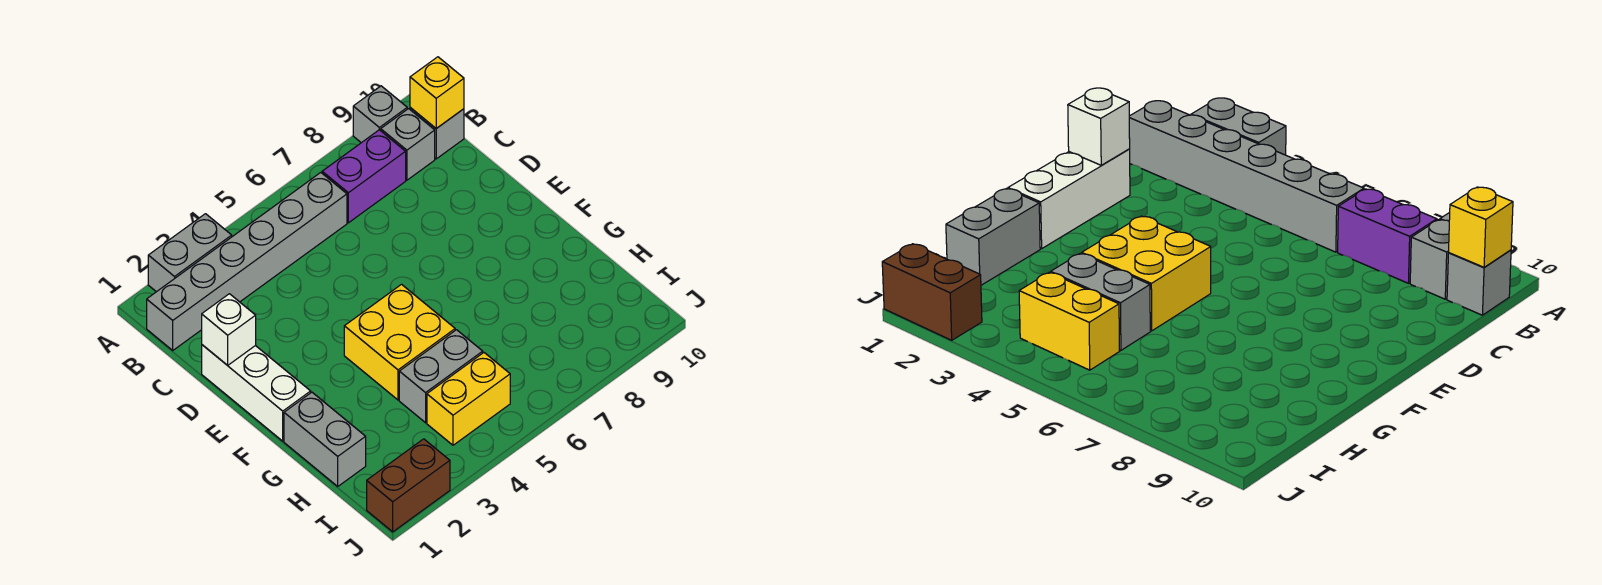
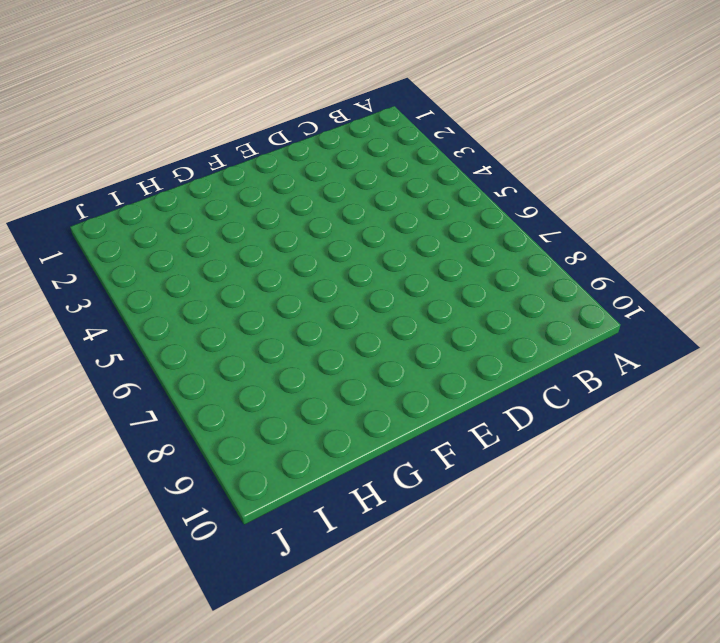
none -> grey 1x2 brick [148,214,232,292]
none -> grey 1x1 brick [353,86,407,143]
none -> grey 1x6 brick [147,173,347,350]

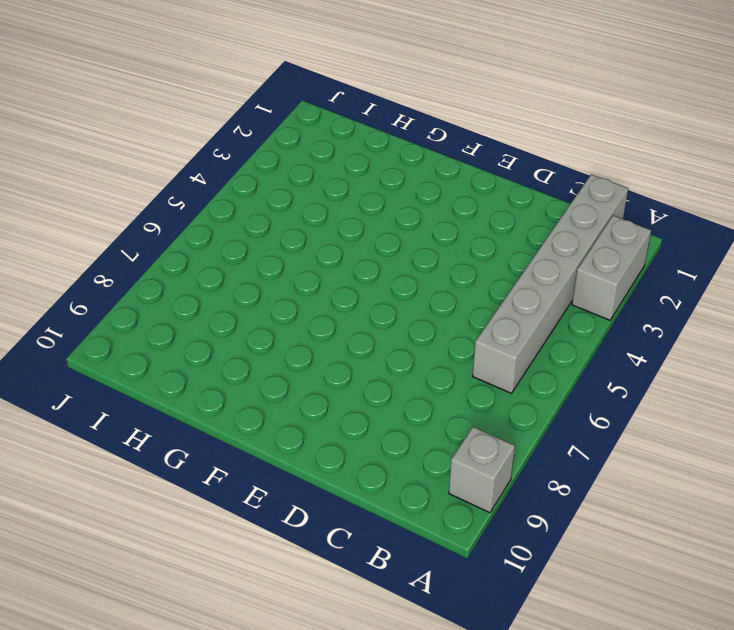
none -> purple 1x2 brick [322,130,406,223]
none -> grey 1x1 brick [381,109,435,180]
none -> grey 1x1 brick [410,108,464,159]

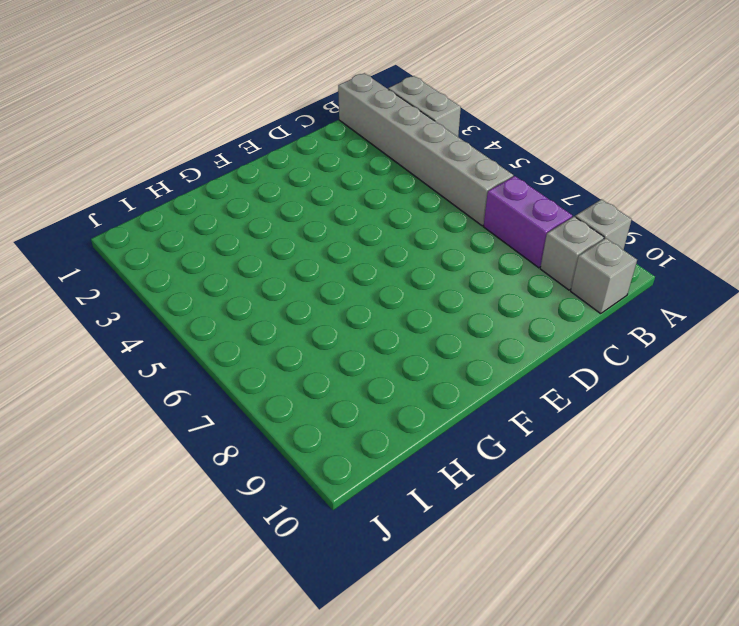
none -> white 1x3 brick [202,345,311,441]
none -> yellow 2x2 brick [344,284,455,400]
none -> grey 1x2 brick [284,392,366,486]

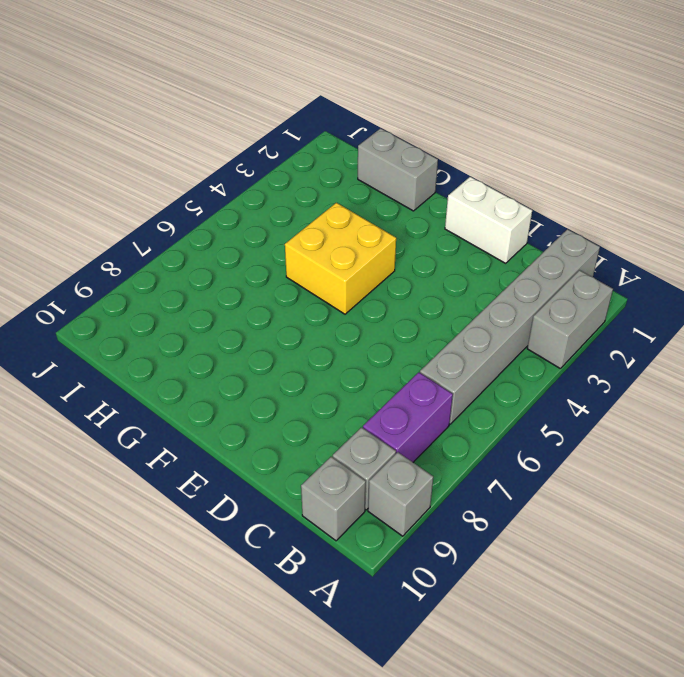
white 1x2 brick [445,177,532,263] -> white 1x3 brick [202,345,311,441]
none -> grey 1x2 brick [399,330,483,423]
none -> yellow 1x2 brick [427,353,510,445]
none -> brown 1x2 brick [367,439,450,532]

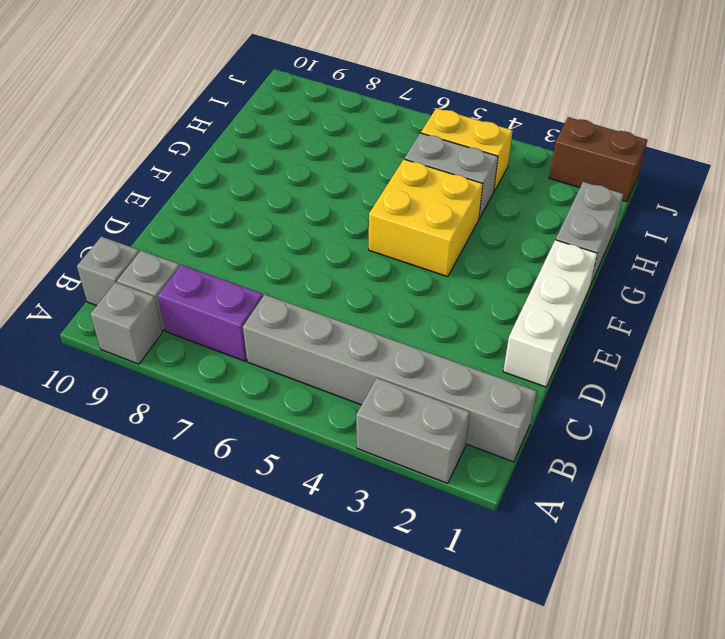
none -> yellow 1x1 brick [410,57,464,128]
none -> white 1x1 brick [202,294,256,365]

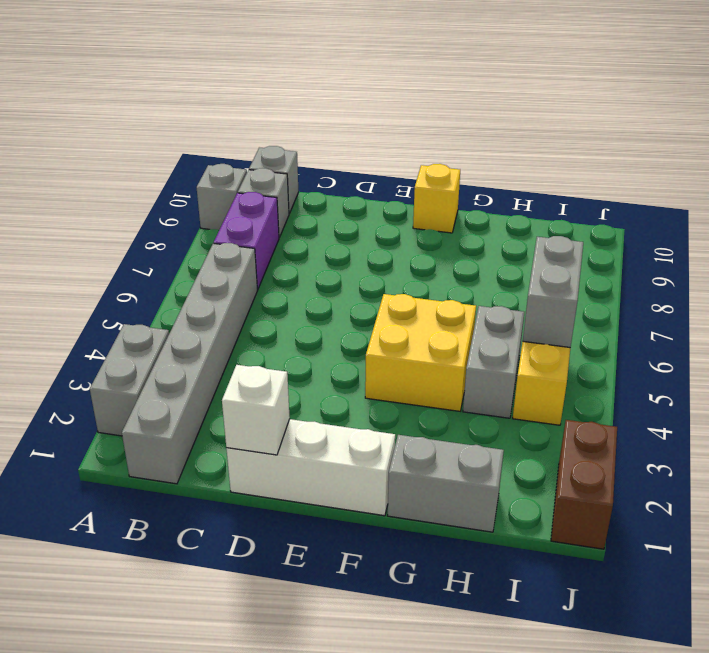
yellow 1x1 brick [413,164,460,233] -> yellow 1x1 brick moved to [410,57,464,128]
grey 1x2 brick [523,236,583,348] -> none

